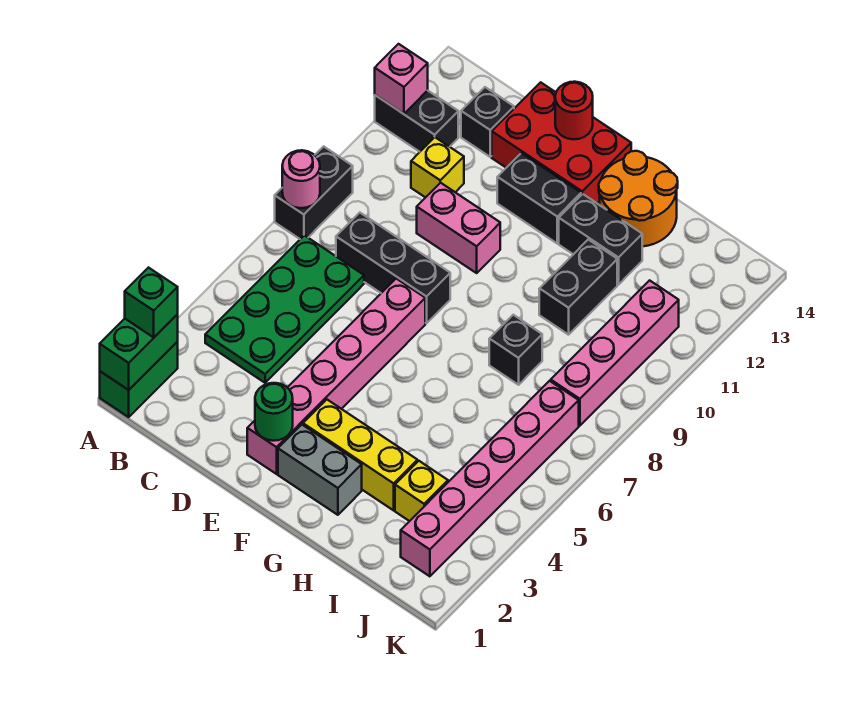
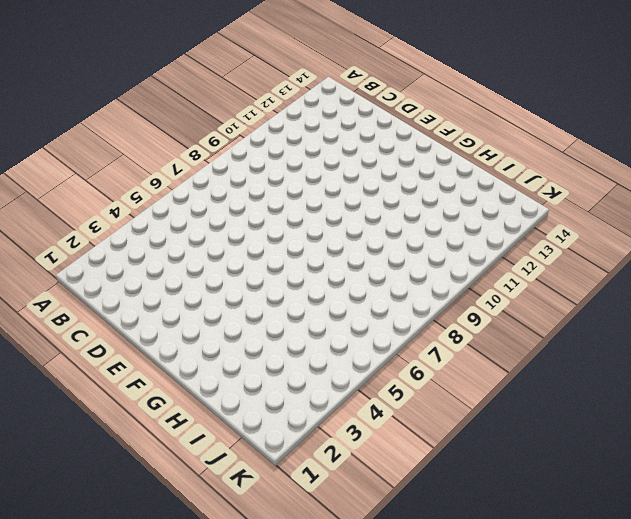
none -> green 1x2 brick [100,342,178,417]
none -> black 1x2 brick [275,146,353,239]
none -> black 1x2 brick [375,90,458,152]

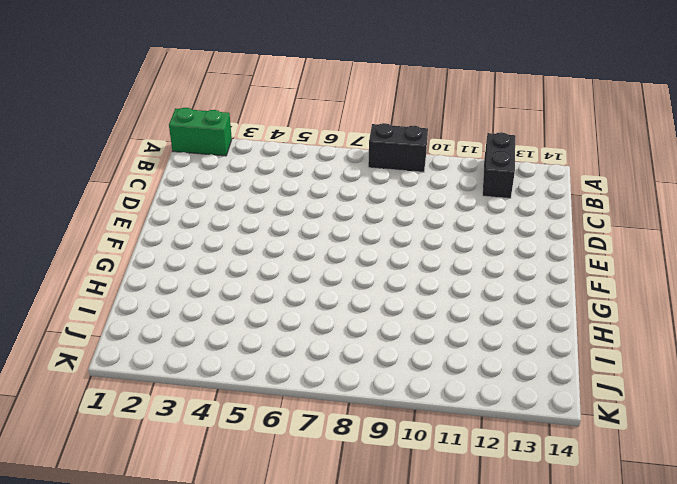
none -> green 2x4 plate [205,235,364,383]
none -> black 1x3 brick [336,213,450,323]
none -> yellow 1x1 brick [411,137,464,198]

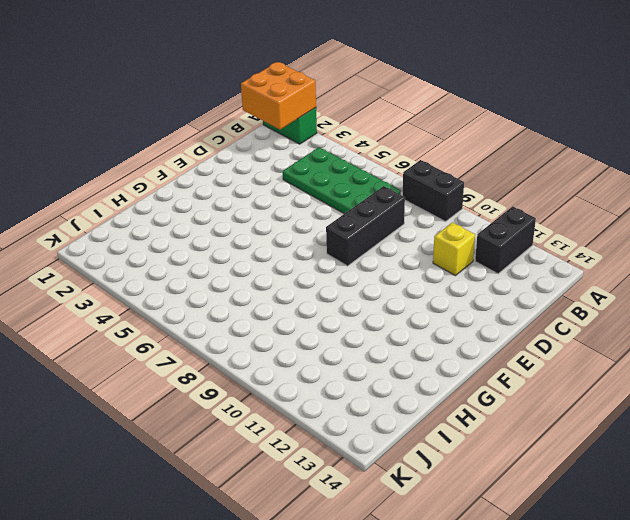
orange 2x2 brick [241,62,316,129] -> green 1x2 brick [100,314,178,390]
none -> black 1x1 brick [461,87,514,157]
none -> pink 1x2 brick [417,183,500,273]
none -> red 2x3 brick [492,82,631,203]

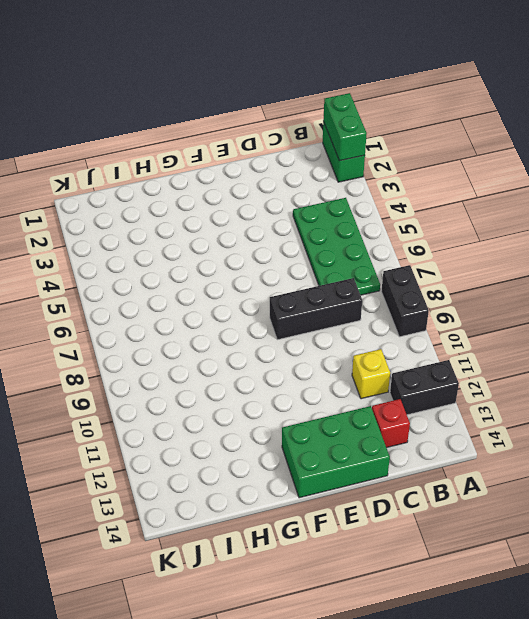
red 1x1 brick [372,399,410,448] -> black 1x1 brick [461,87,514,157]
green 2x3 brick [282,406,390,498] -> red 2x3 brick [492,82,631,203]
none -> pink 1x2 brick [417,183,500,273]
none -> pink 1x6 brick [247,279,425,474]
none -> black 1x2 brick [497,153,581,243]

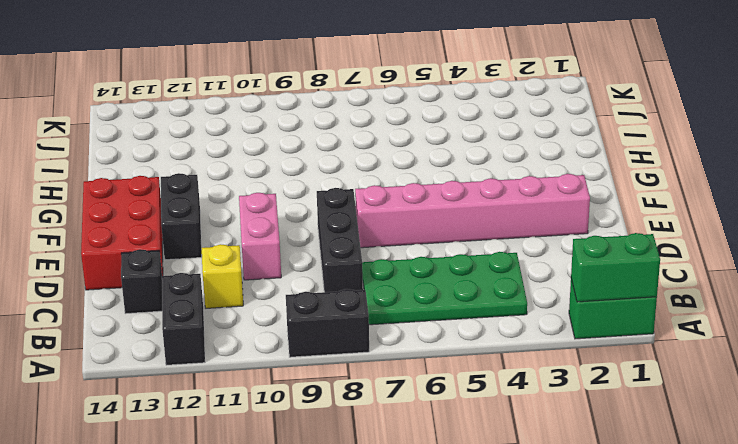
none -> grey 1x2 brick [278,425,362,515]
none -> yellow 1x3 brick [303,400,417,510]
none -> black 1x2 brick [559,194,642,284]

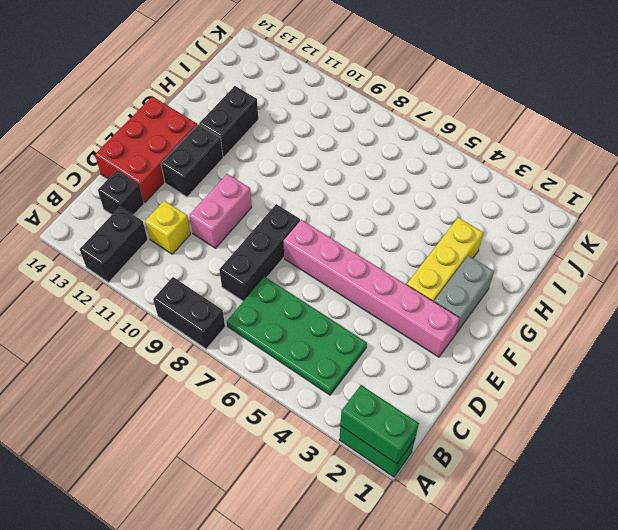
none -> orange 2x2 round brick [599,151,678,246]
none -> black 1x1 brick [489,315,542,385]
none -> black 1x2 brick [539,240,617,335]

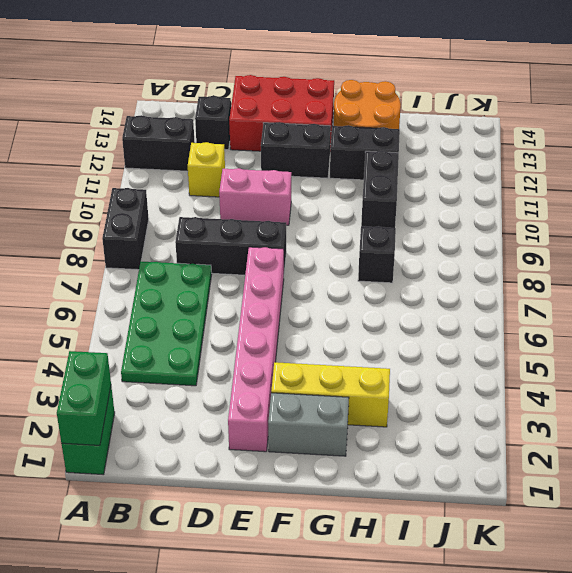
none -> yellow 1x1 brick [395,461,448,521]
none -> pink 1x6 brick [401,381,579,576]
none -> pink 1x4 brick [551,280,679,426]

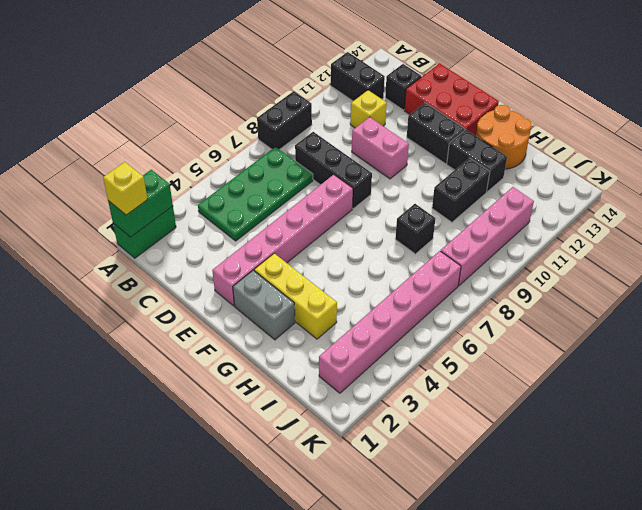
yellow 1x1 brick [103,162,148,215] -> yellow 1x1 brick moved to [395,461,448,521]
none -> pink 1x1 round brick [282,150,320,208]
none -> pink 1x1 brick [375,44,428,114]
none -> green 1x1 round brick [255,383,293,441]

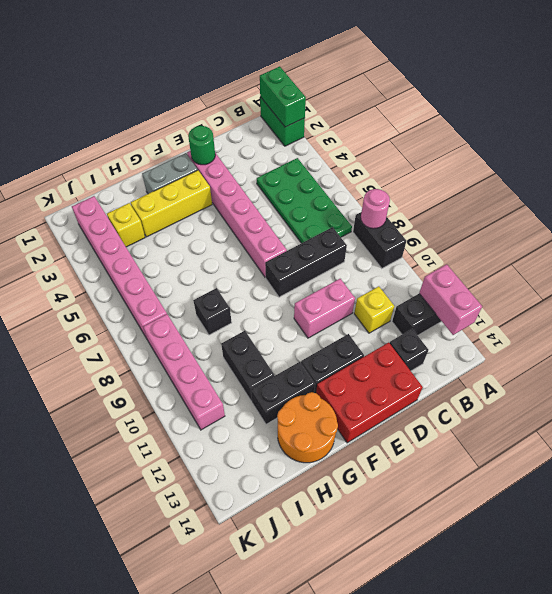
pink 1x2 brick [419,264,482,335] -> pink 1x1 brick [375,44,428,114]
none -> red 1x1 round brick [555,82,593,139]
none -> green 1x1 brick [125,268,178,337]

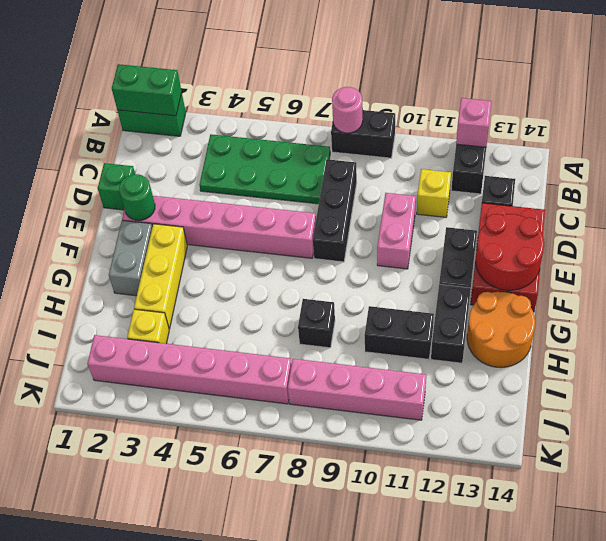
green 1x1 brick [98,163,135,210] -> green 1x1 brick moved to [125,268,178,337]
red 2x2 round brick [476,214,544,290] -> red 1x1 round brick [555,82,593,139]

